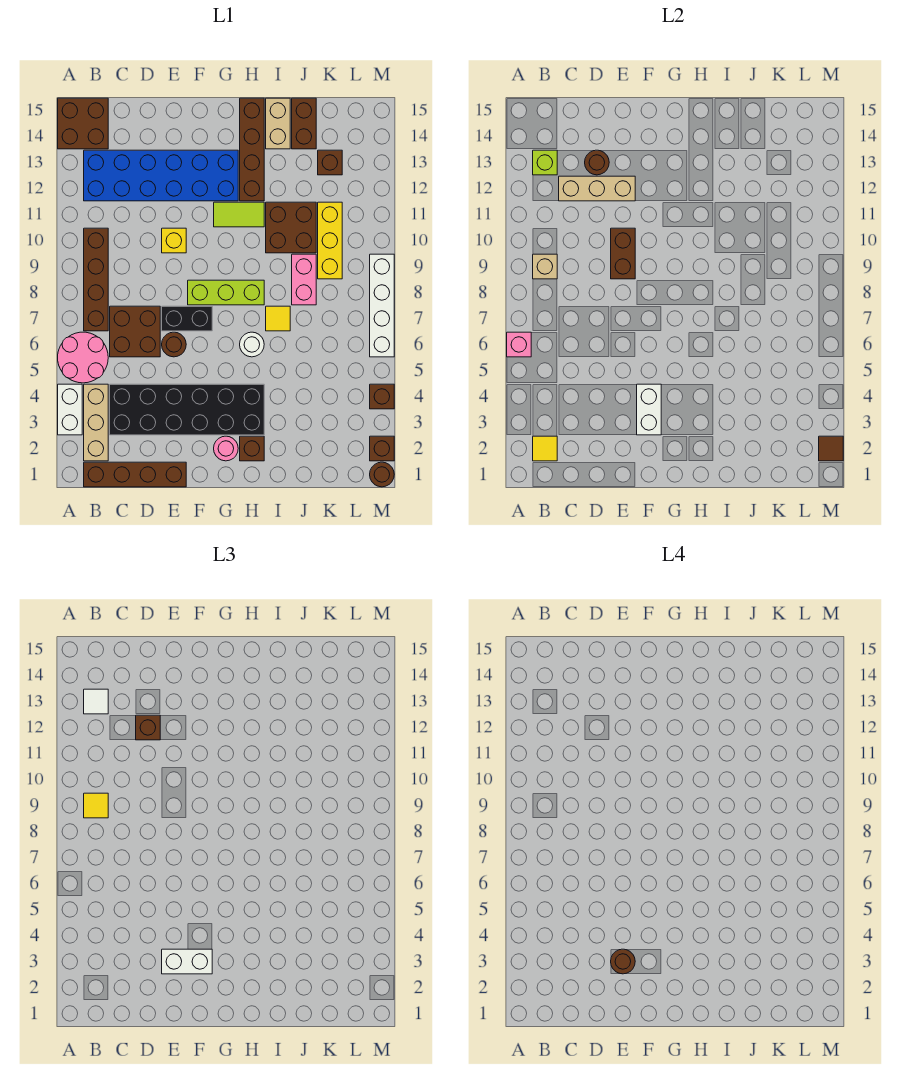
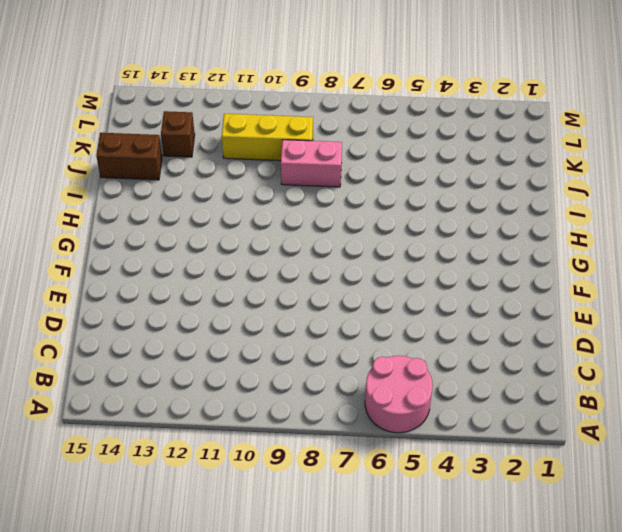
none -> white 1x2 brick [58,384,82,435]
none -> brown 2x2 brick [58,98,108,149]
none -> brown 1x4 brick [84,462,186,487]
none -> tan 1x3 brick [84,384,108,461]

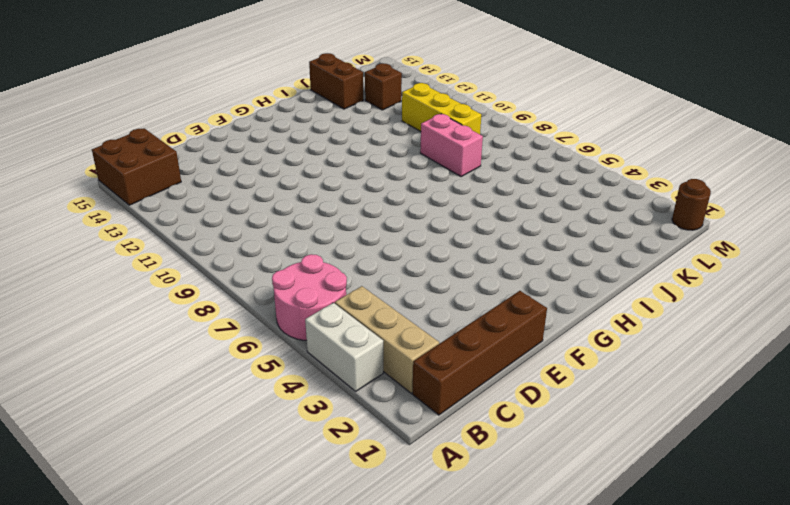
none -> brown 1x4 brick [84,228,108,331]
none -> blue 2x6 brick [84,150,238,201]
none -> black 2x6 brick [110,384,264,435]
none -> brown 2x2 brick [110,306,160,357]

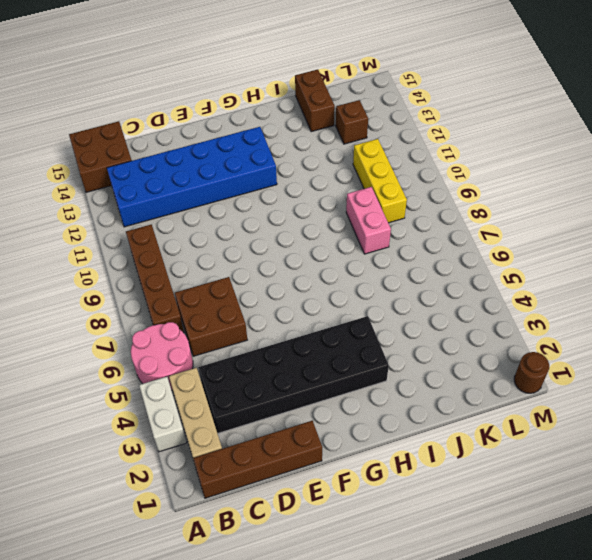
none -> brown 1x1 round brick [162,332,186,357]
none -> black 1x2 brick [162,306,212,331]
none -> yellow 1x1 brick [162,228,186,253]
none -> lime 1x3 brick [188,280,264,305]

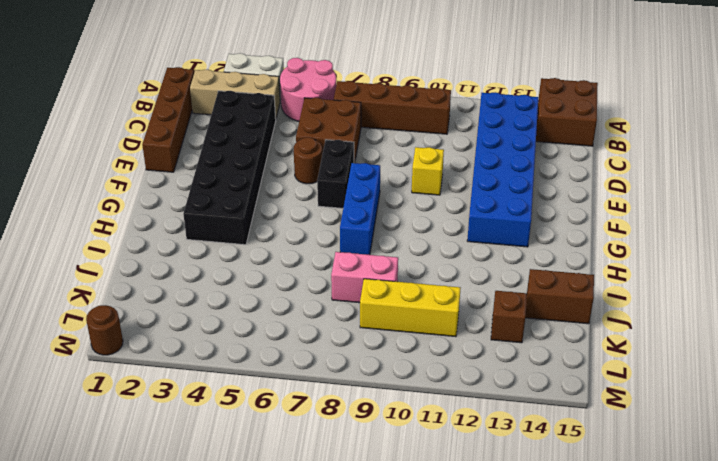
blue 1x3 brick [340,163,380,255] -> lime 1x3 brick [188,280,264,305]
none -> pink 1x1 round brick [214,436,238,461]
none -> lime 1x2 tile [214,202,264,227]
none -> brown 1x1 brick [240,436,264,461]
none -> white 1x1 round brick [240,332,264,357]

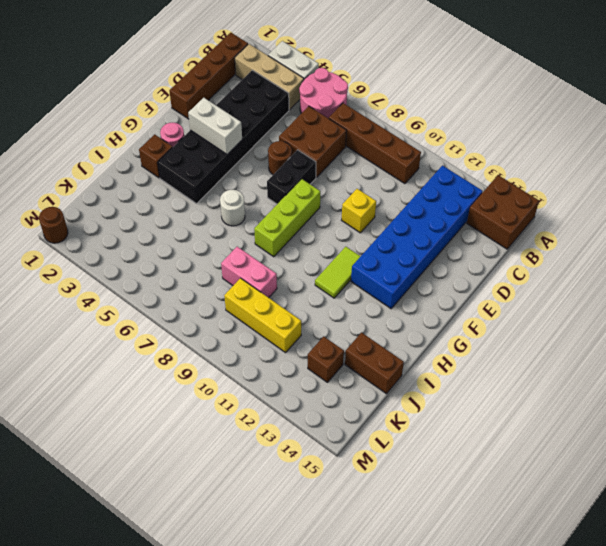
none -> brown 1x4 brick [240,98,264,201]
none -> yellow 1x1 tile [266,306,290,331]
none -> brown 2x2 brick [266,202,316,253]
none -> tan 1x2 brick [266,98,290,149]

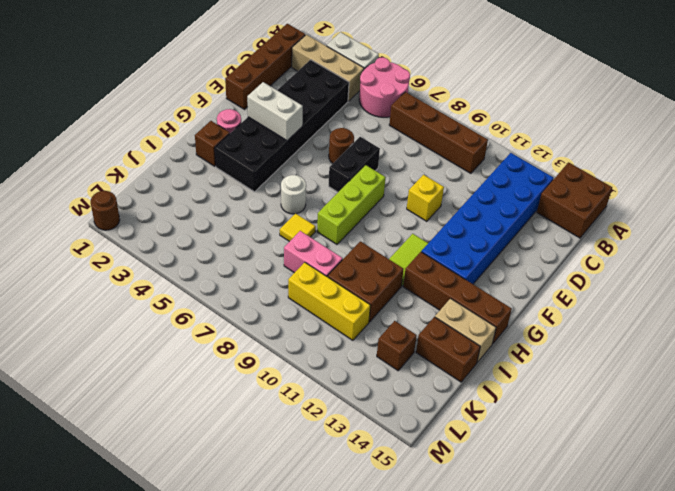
none -> brown 2x2 brick [110,306,160,357]
none -> brown 1x1 brick [370,436,394,461]
none -> brown 1x1 brick [370,384,394,409]
none -> white 1x4 brick [370,254,394,357]

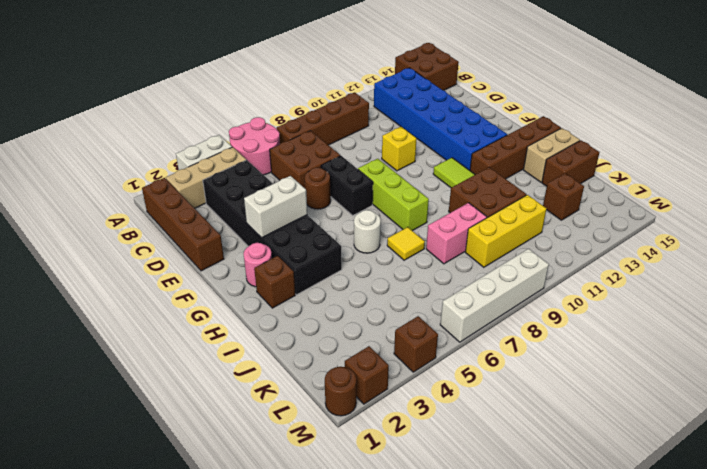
none -> pink 1x1 brick [507,332,531,357]
none -> yellow 1x1 tile [533,436,557,461]
none -> tan 1x1 brick [533,254,557,279]
none -> lime 1x1 brick [533,150,557,175]

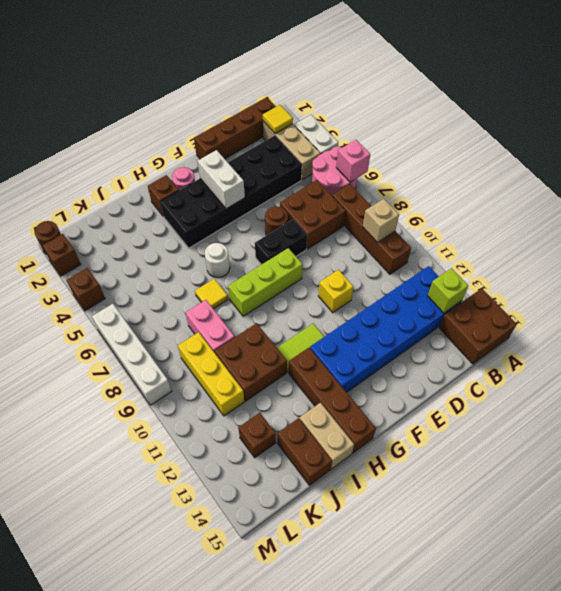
none -> tan 1x3 brick [559,176,635,201]
none -> brown 1x1 round brick [585,150,609,175]
none -> brown 1x2 brick [611,228,635,279]
none -> brown 1x1 tile [819,436,843,461]

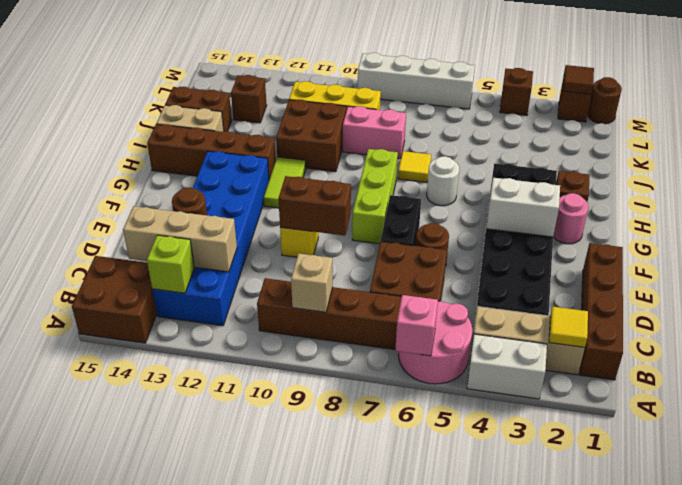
tan 1x3 brick [123,206,237,272] -> tan 1x3 brick turned to [559,176,635,201]
none -> yellow 1x1 tile [84,793,108,818]
none -> white 1x1 tile [84,689,108,714]
none -> brown 1x1 brick [136,715,160,740]
none -> white 1x2 brick [162,949,212,974]

